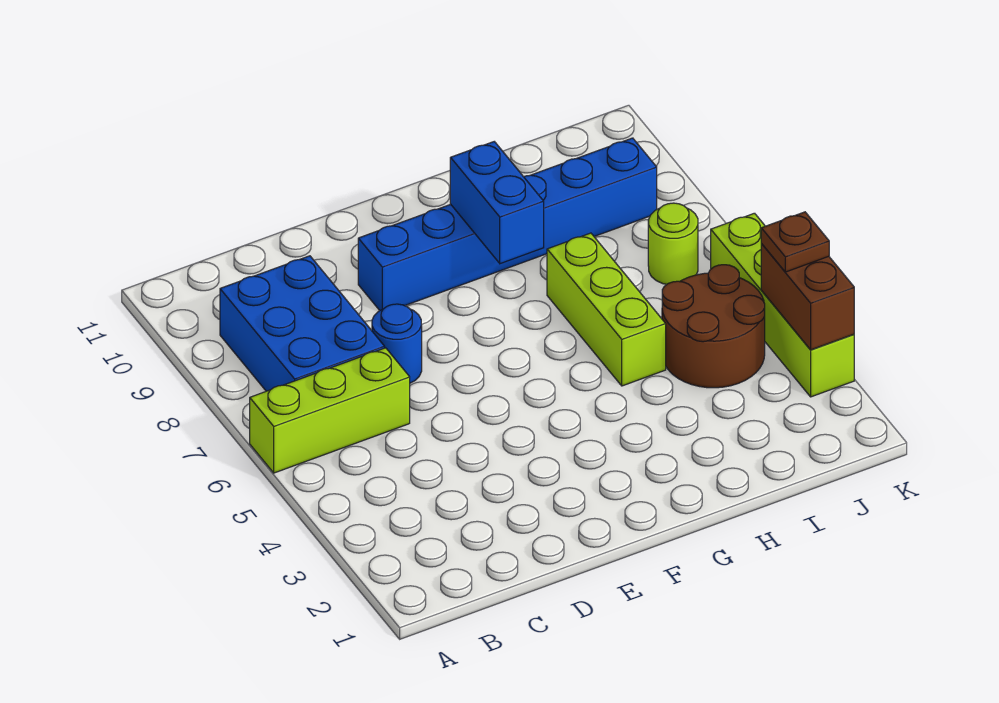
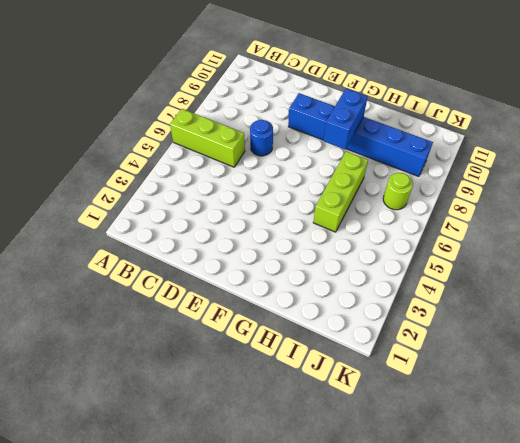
none -> blue 2x3 brick [220,256,385,391]
none -> brown 2x2 round brick [662,265,765,388]

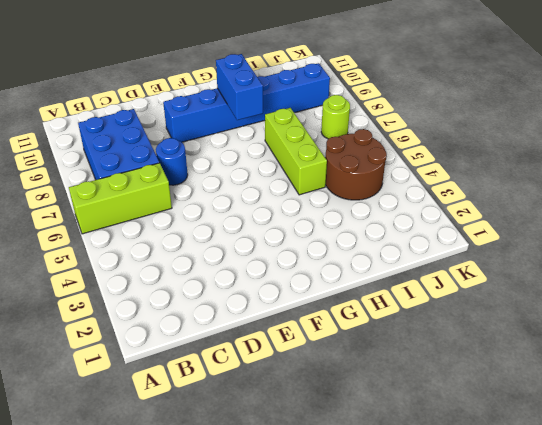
none -> lime 1x4 brick [711,213,854,397]
none -> brown 1x2 brick [761,244,854,350]

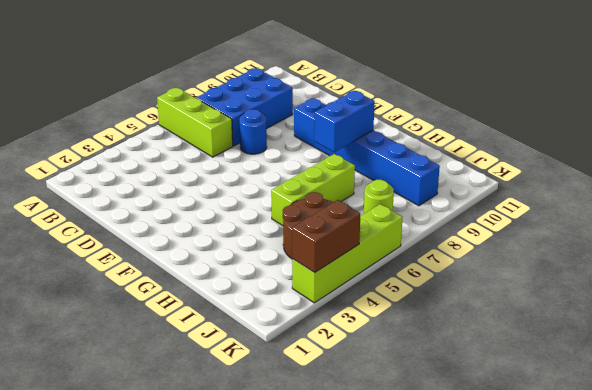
none -> brown 1x1 plate [761,212,829,272]

